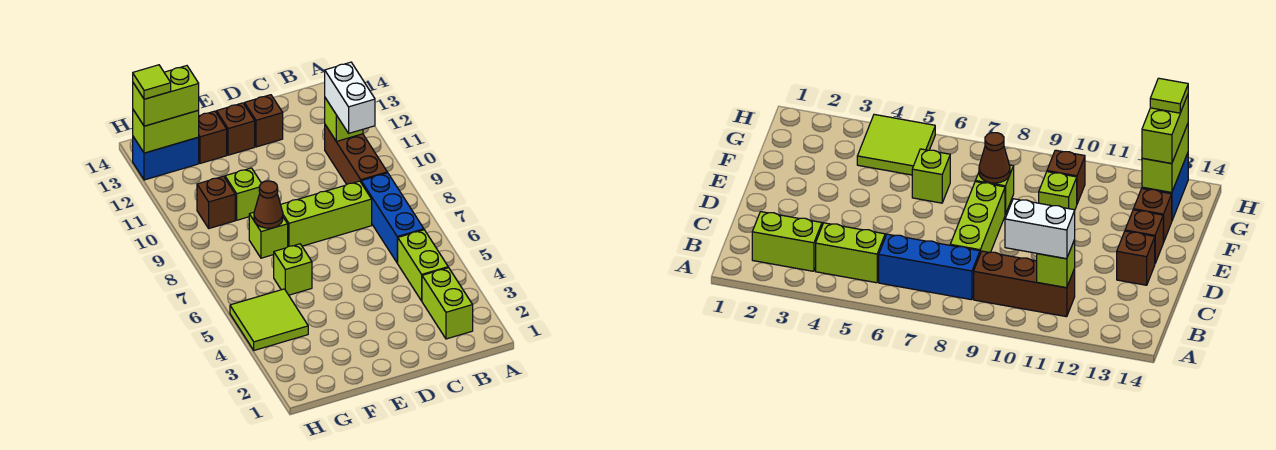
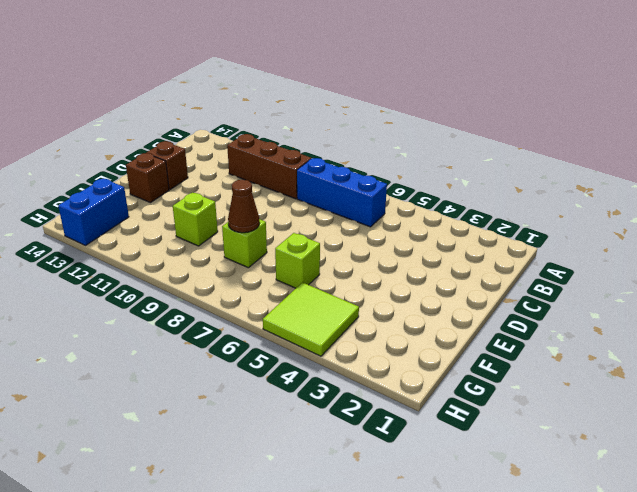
none -> lime 1x2 brick [422,268,473,339]
none -> lime 1x2 brick [398,230,448,301]
none -> lime 1x3 brick [281,181,372,247]

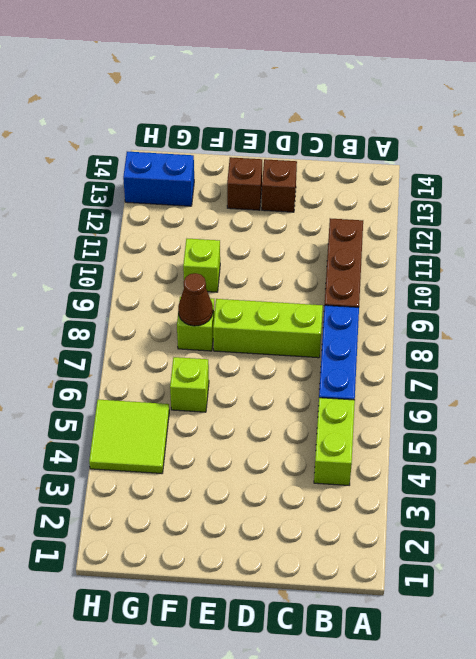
none -> lime 1x2 brick [422,268,473,339]
none -> brown 1x1 brick [199,111,227,163]
none -> brown 1x1 brick [197,176,235,228]

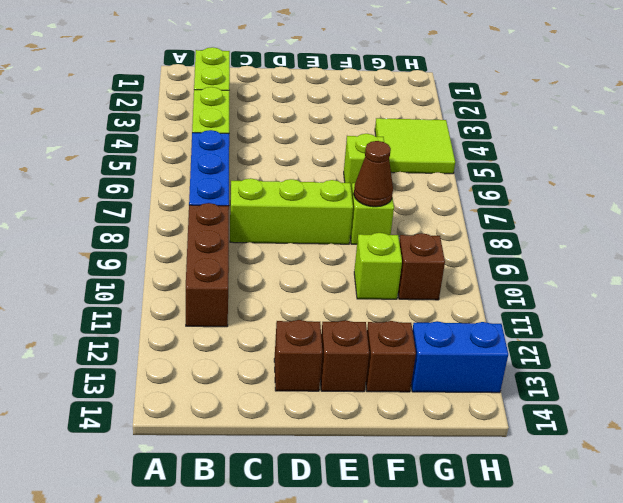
none -> lime 1x1 brick [325,98,363,141]
none -> lime 1x2 brick [133,110,199,153]
none -> white 1x2 brick [325,62,375,133]

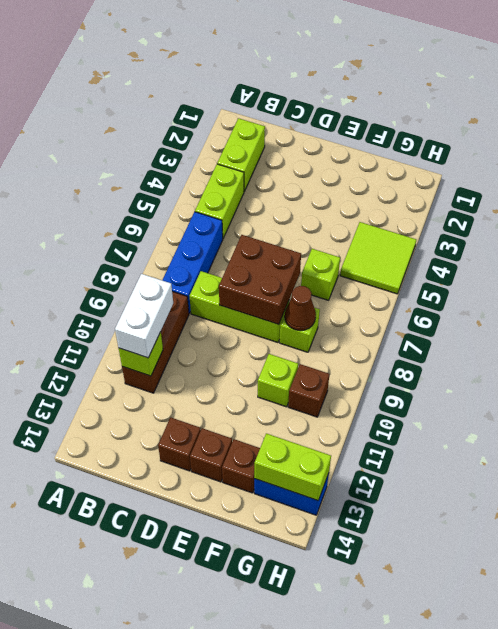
brown 2x2 brick [219,235,301,325] -> none
none -> lime 1x2 brick [133,66,199,126]
none -> lime 1x1 tile [133,65,171,99]

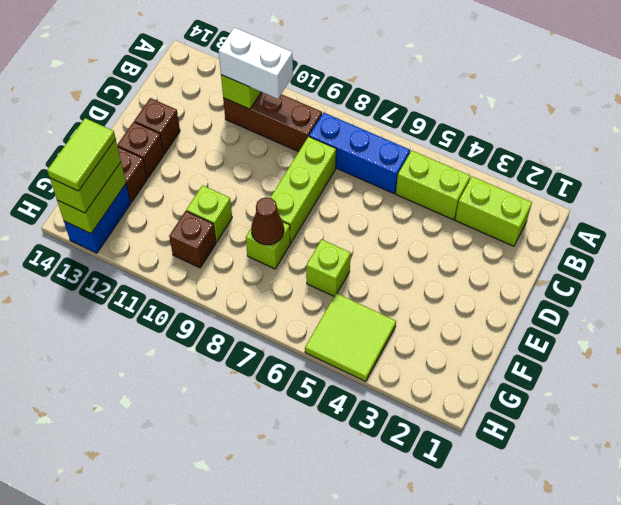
lime 1x2 tile [47,118,116,191] -> lime 1x1 tile [133,65,171,99]

